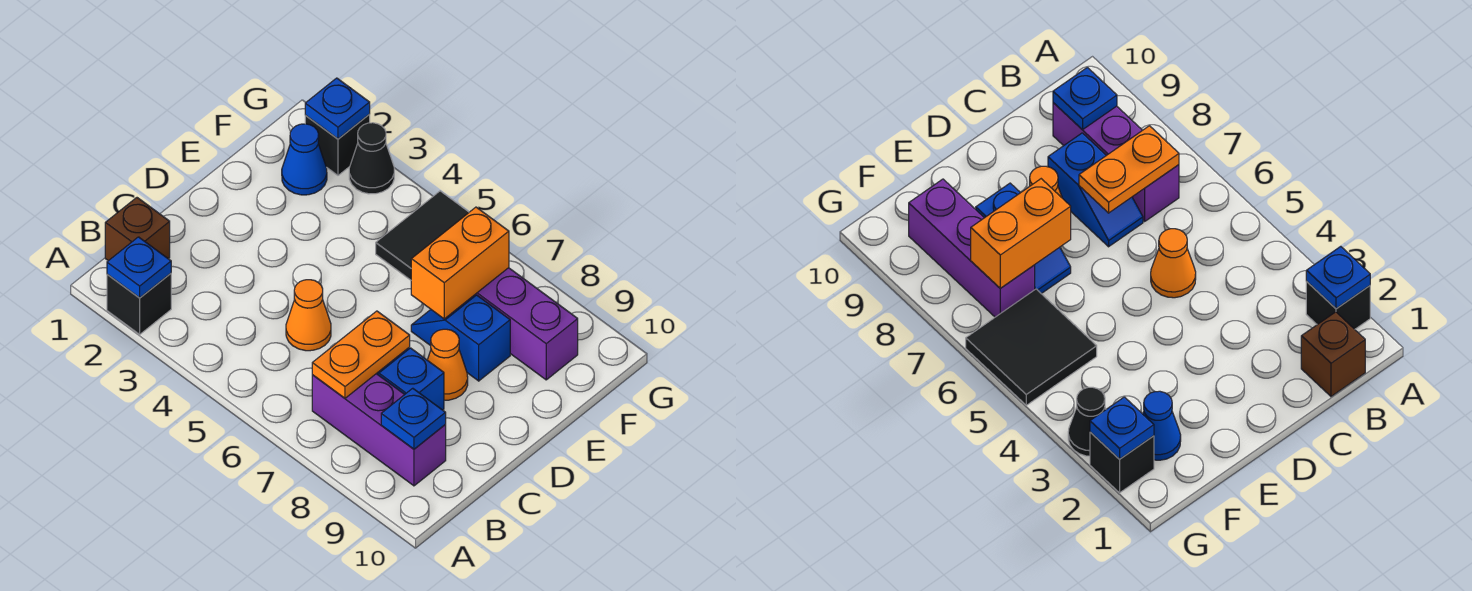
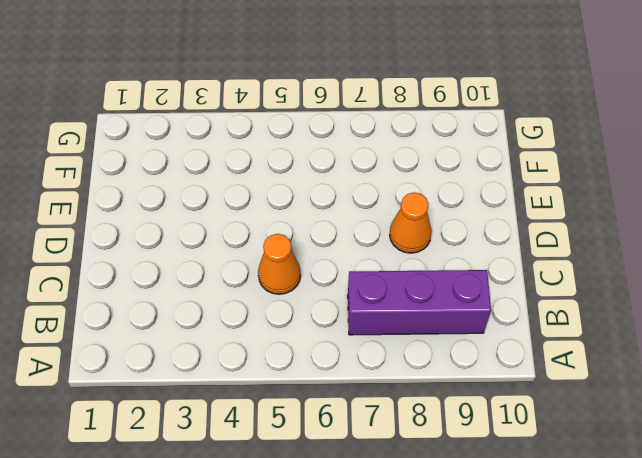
none -> black 1x1 brick [107,273,171,334]
none -> brown 1x1 brick [105,198,170,261]
none -> blue 1x2 slope [377,348,444,410]

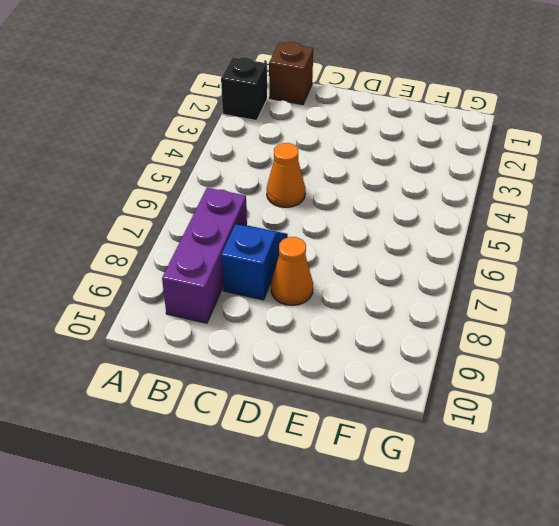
none -> blue 1x2 slope [411,295,510,381]
none -> blue 1x1 cone [282,124,327,195]
none -> black 2x2 tile [376,191,469,280]

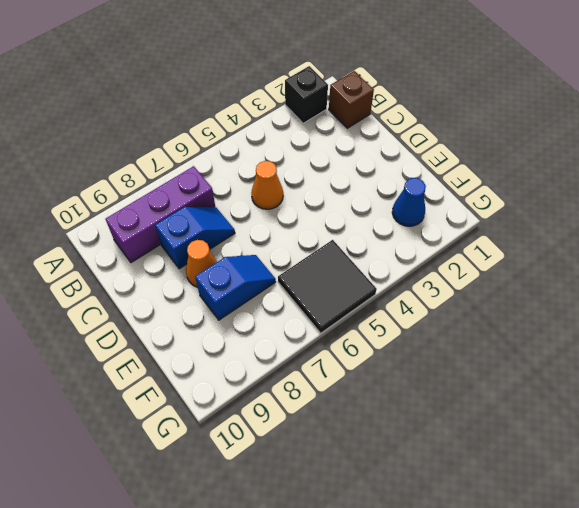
none -> purple 1x3 brick [475,268,578,380]
none -> black 1x1 brick [305,115,370,175]
none -> black 1x1 cone [349,123,394,194]

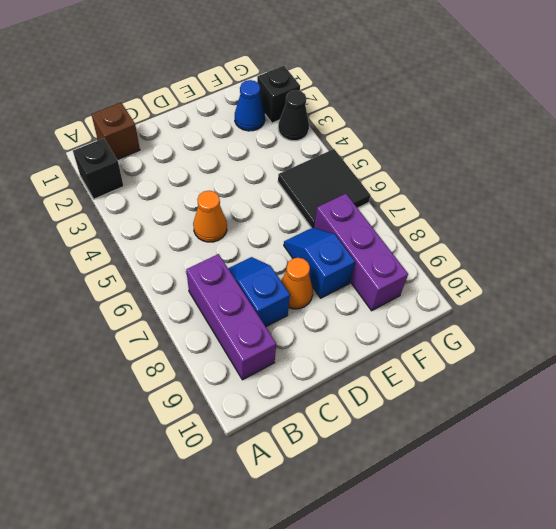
none -> blue 1x1 plate [107,237,171,298]
none -> orange 1x2 plate [312,311,410,398]
none -> blue 1x1 plate [381,388,446,449]

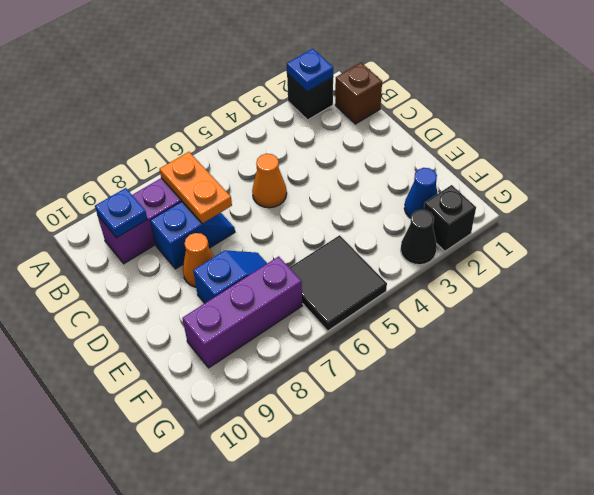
none -> orange 1x2 brick [411,207,509,319]
none -> blue 1x1 plate [305,78,370,139]

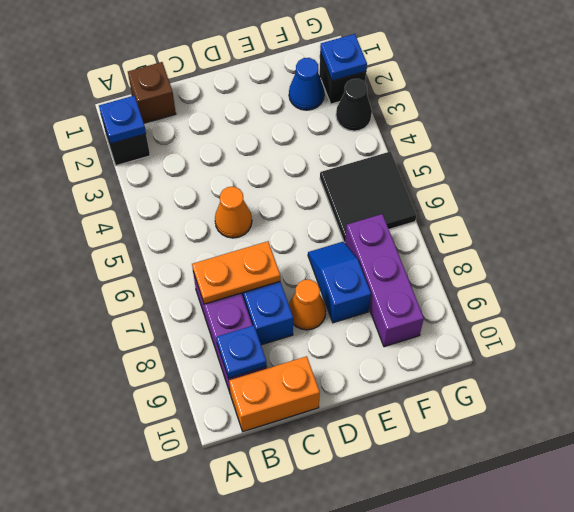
orange 1x2 brick [229,356,320,432] -> orange 1x2 brick moved to [411,207,509,319]

